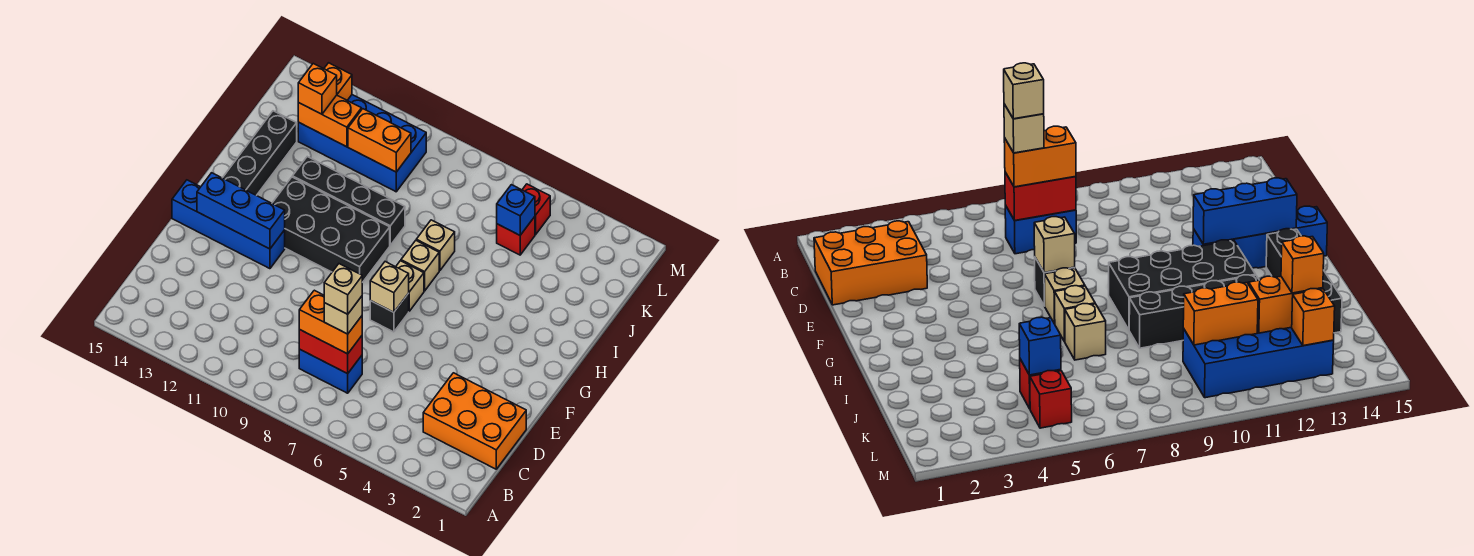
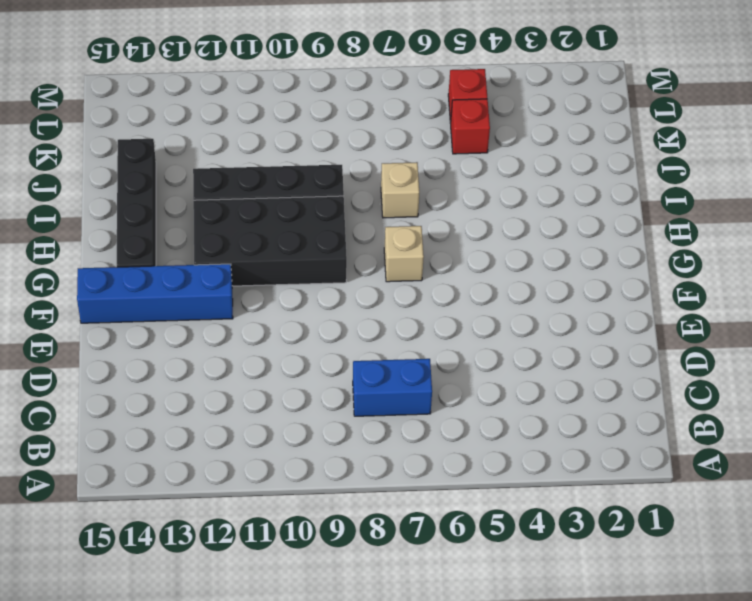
none -> orange 2x3 brick [423,373,526,469]
none -> black 1x1 brick [370,293,409,332]
none -> tan 1x1 brick [401,241,439,291]

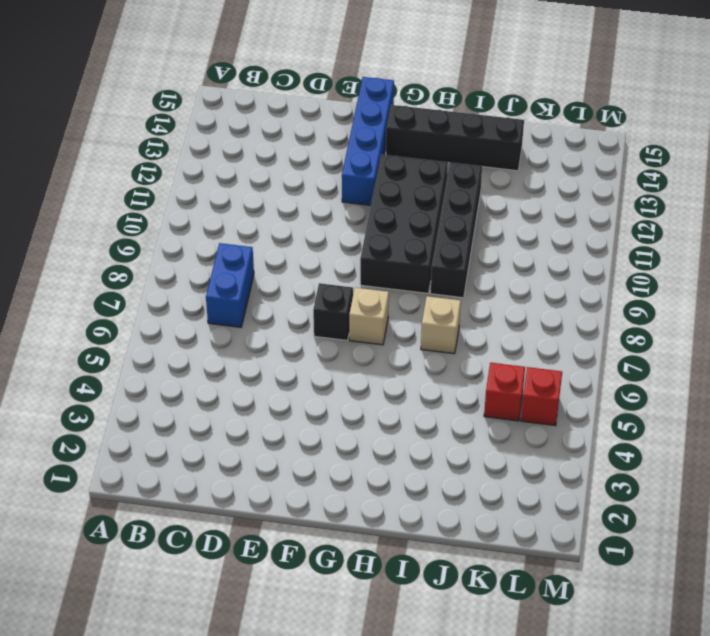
none -> orange 2x3 brick [423,373,526,469]
none -> tan 1x1 brick [401,241,439,291]
none -> blue 2x4 brick [298,95,426,192]

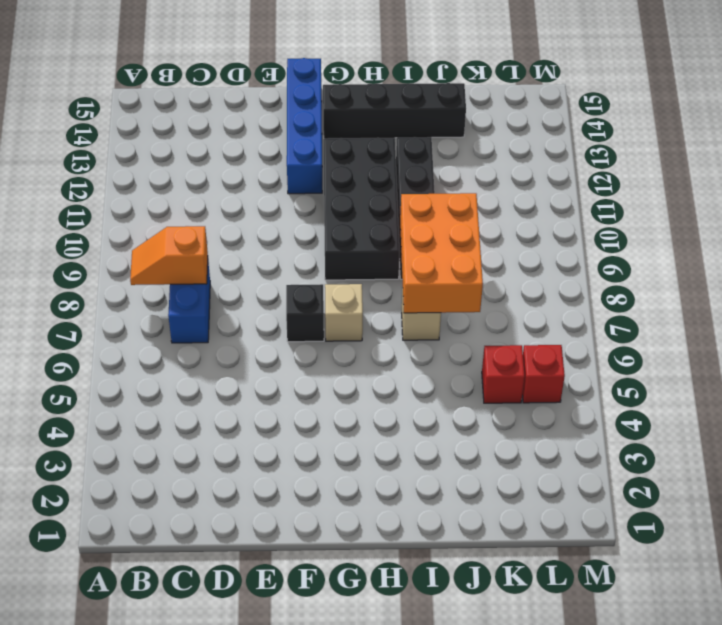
orange 1x2 slope [130,226,208,285] -> red 1x2 brick [299,329,362,374]
orange 2x3 brick [400,193,483,313] -> orange 2x3 brick moved to [423,373,526,469]
none -> tan 1x1 brick [401,241,439,291]
none -> blue 2x4 brick [298,95,426,192]
none -> tan 1x1 brick [370,262,409,312]

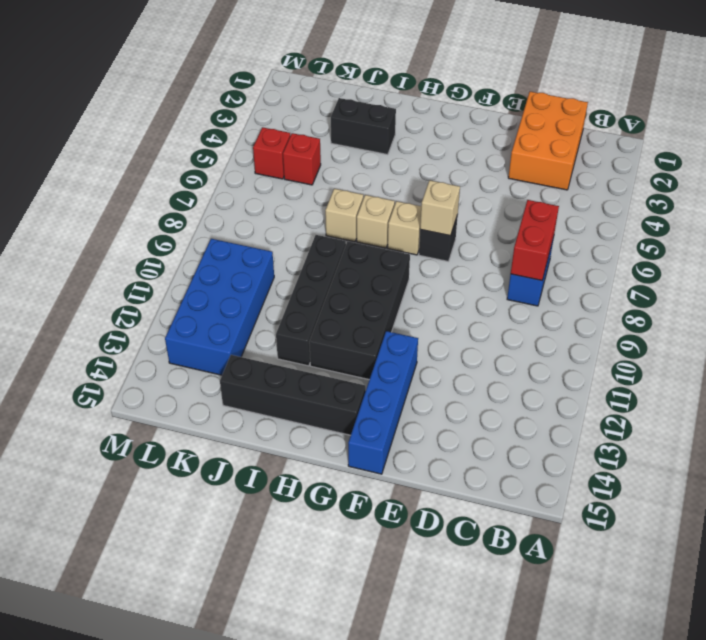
black 1x2 brick [331,98,396,155] -> none
none -> blue 1x3 brick [197,173,285,249]
none -> blue 1x1 brick [497,185,535,235]
none -> orange 1x2 brick [348,109,411,172]

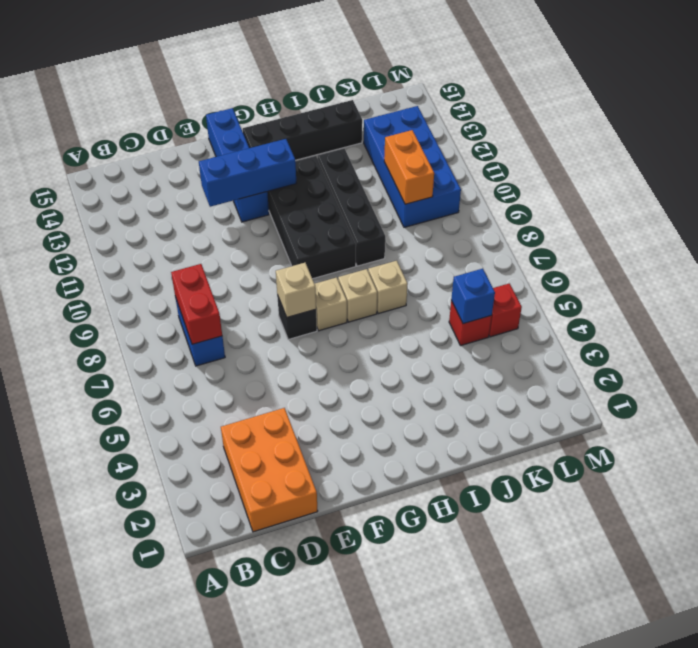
blue 1x3 brick [199,139,296,207] -> blue 1x3 brick turned to [197,173,285,249]
none -> orange 1x2 brick [298,95,361,147]
none -> orange 1x1 brick [324,63,352,100]
none -> orange 1x2 brick [299,290,362,354]

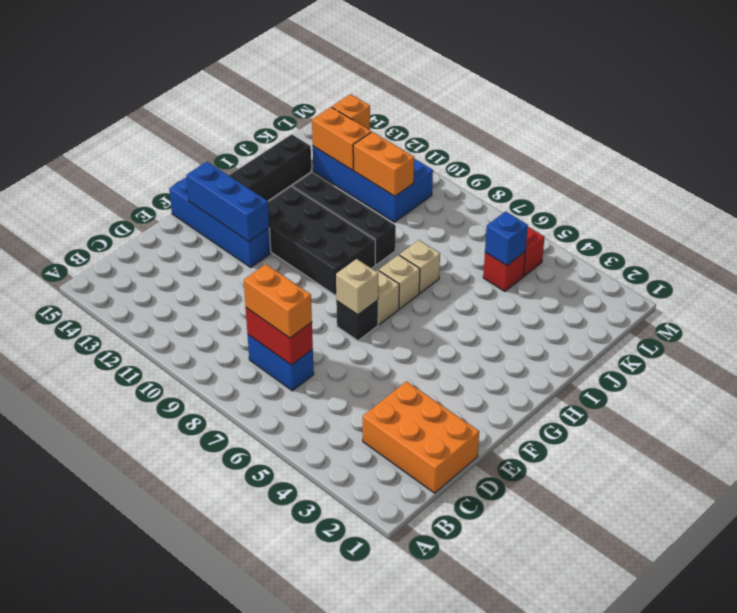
none -> orange 1x1 brick [298,64,337,114]
none -> tan 1x1 brick [324,296,362,334]
none -> tan 1x1 brick [324,264,362,314]

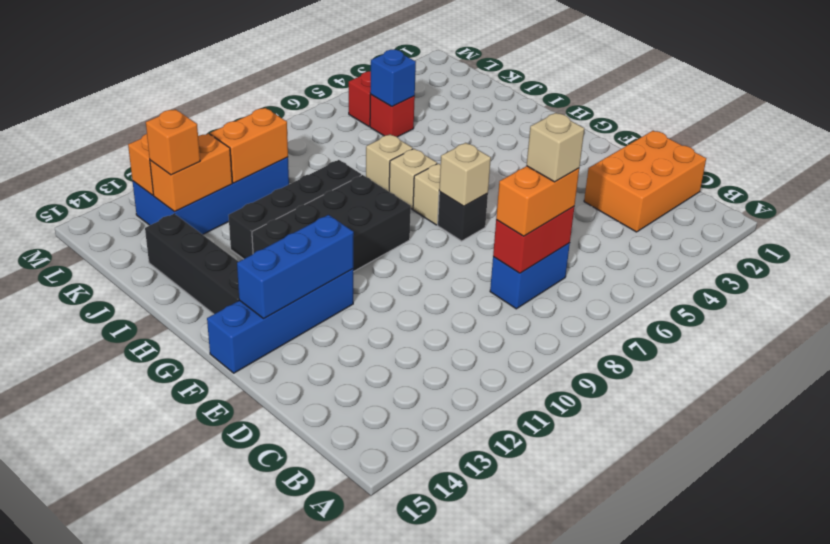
none -> tan 1x1 brick [324,264,362,314]

